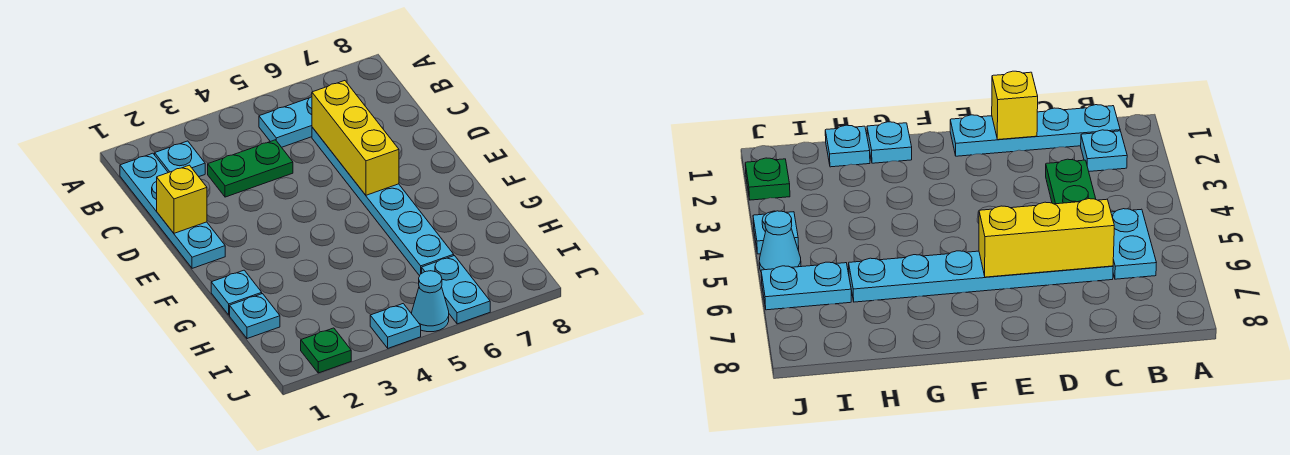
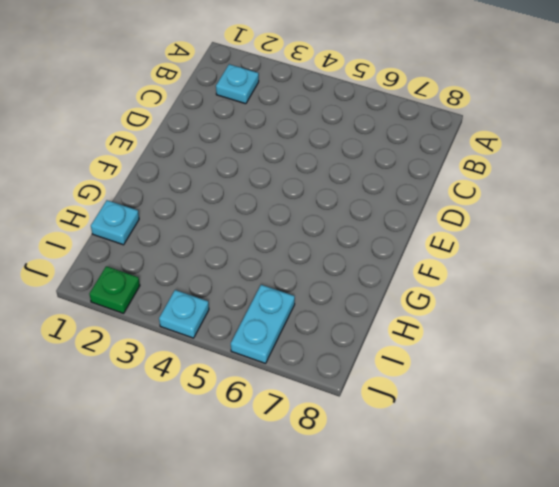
none -> cyan 1x4 plate [120,153,225,268]
none -> cyan 1x2 plate [259,97,312,147]
none -> green 1x2 plate [208,140,293,197]

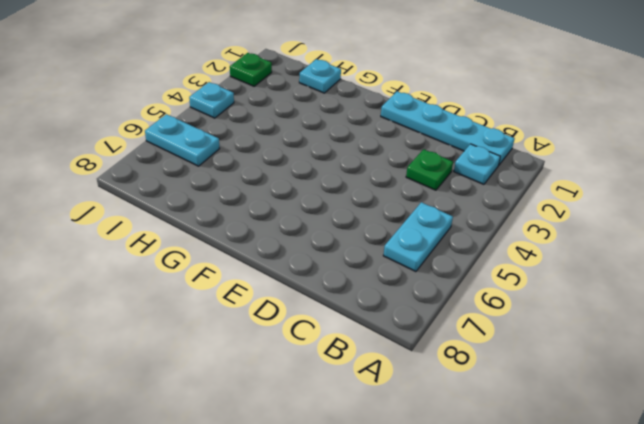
green 1x1 plate [406,149,453,190] -> green 1x2 plate [208,140,293,197]
none -> cyan 1x6 plate [312,127,454,276]
none -> cyan 1x1 plate [211,270,262,315]
none -> cyan 1x1 cone [412,271,449,332]

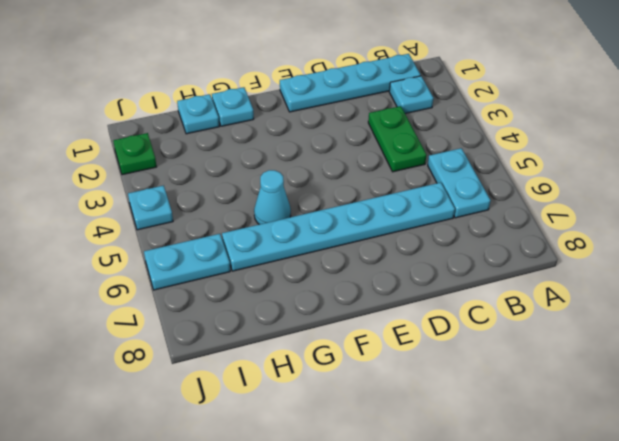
cyan 1x1 cone [254,170,291,224] -> cyan 1x1 cone moved to [412,271,449,332]
none -> yellow 1x3 brick [312,81,399,195]
none -> yellow 1x1 brick [157,165,207,233]

